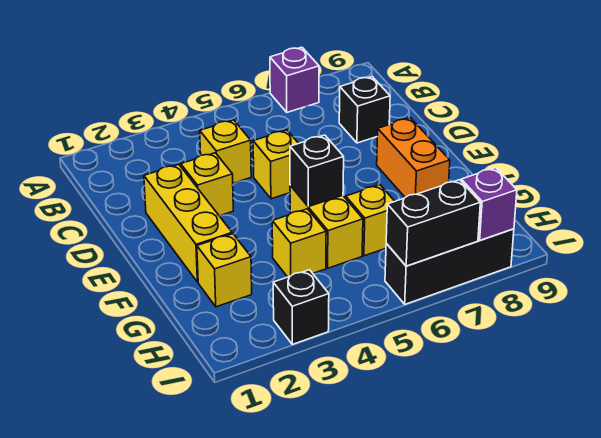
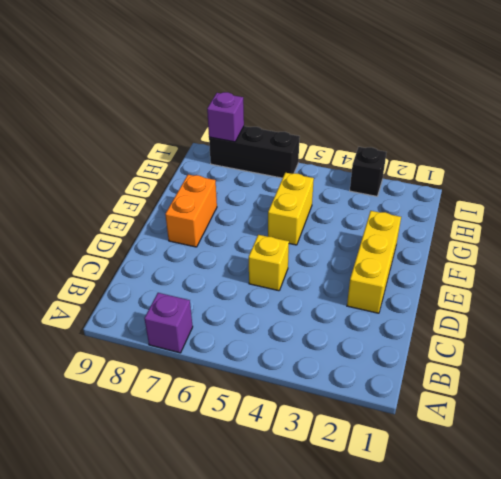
none -> yellow 1x1 brick [200,120,251,183]
none -> black 1x1 brick [339,77,390,143]
none -> yellow 1x1 brick [181,153,233,216]

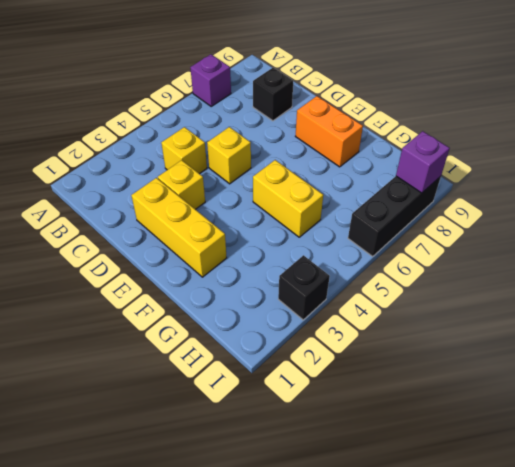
none -> yellow 1x1 brick [197,234,252,307]
none -> yellow 1x1 brick [272,209,326,277]
none -> yellow 1x1 brick [346,185,395,256]

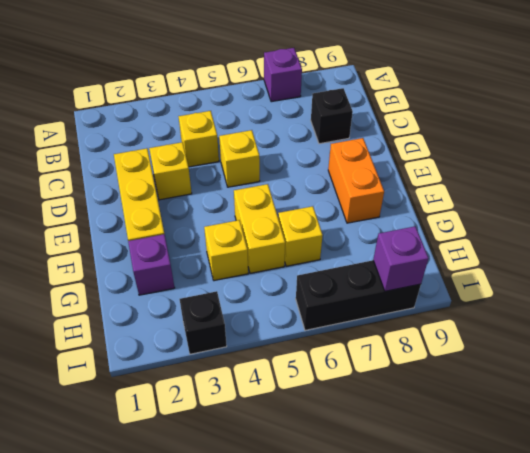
purple 1x1 brick [128,234,175,295] -> yellow 1x1 brick [197,234,252,307]
none -> black 1x1 brick [290,135,344,207]
none -> black 1x2 brick [386,180,480,266]

